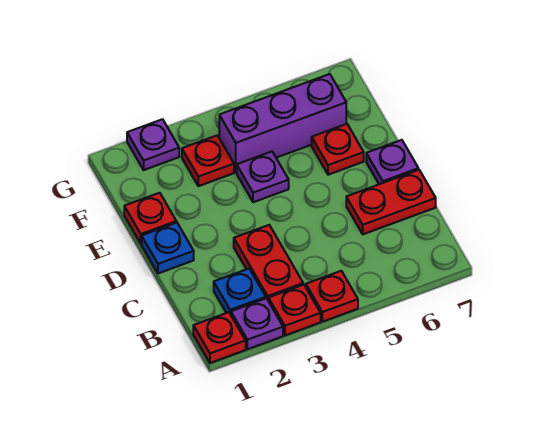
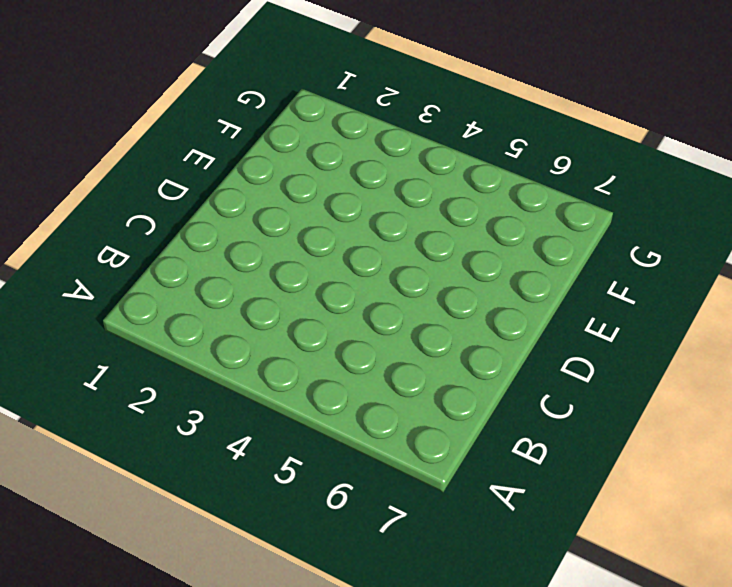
none -> red 1x1 plate [193,312,246,363]
none -> purple 1x1 plate [231,298,283,349]
none -> red 1x1 plate [268,285,321,335]

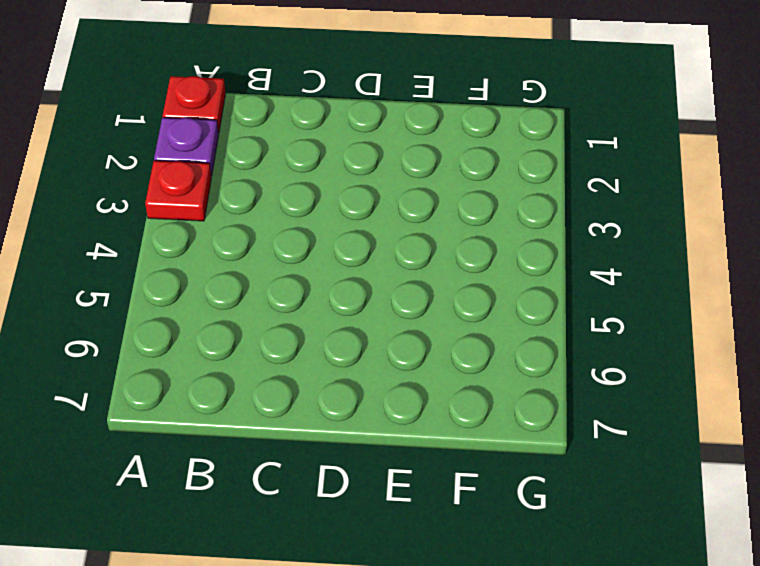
none -> red 1x1 plate [306,271,358,322]
none -> blue 1x1 plate [214,269,266,314]
none -> red 1x2 plate [234,225,303,300]

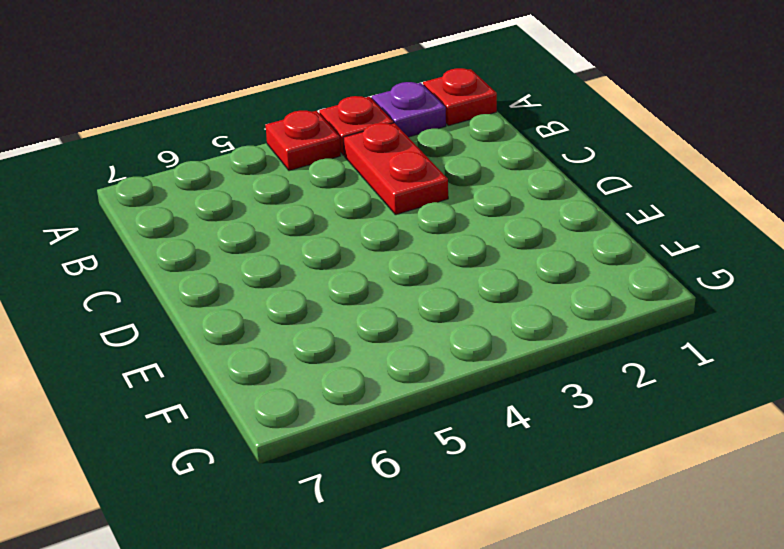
none -> blue 1x1 plate [214,269,266,314]
none -> red 1x2 plate [346,170,436,234]
none -> blue 1x1 plate [142,223,194,274]

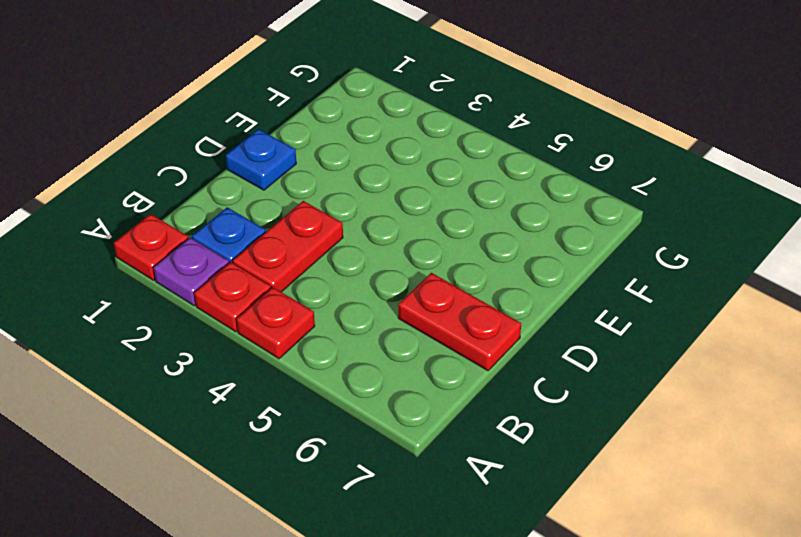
none -> purple 1x1 plate [366,140,418,184]
none -> red 1x1 plate [124,193,176,244]
none -> purple 1x1 plate [237,152,289,202]

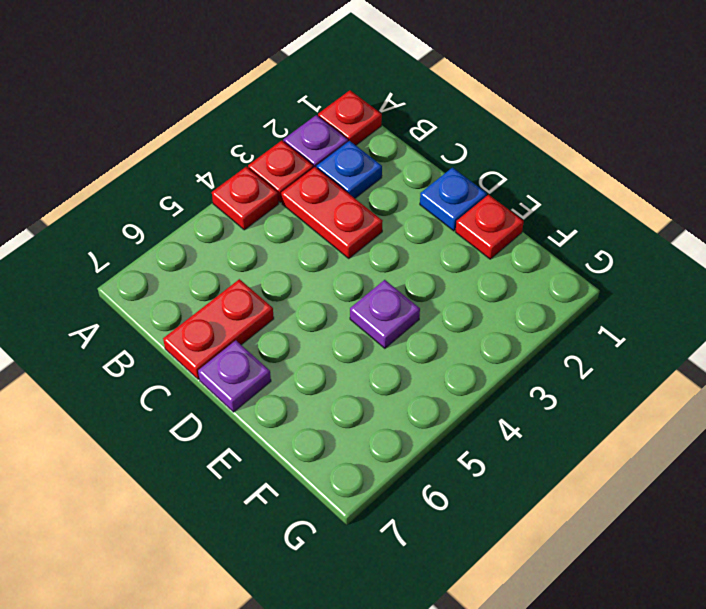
none -> red 1x1 plate [312,124,364,175]
none -> red 1x1 plate [182,135,234,186]
none -> purple 1x3 brick [219,74,346,172]

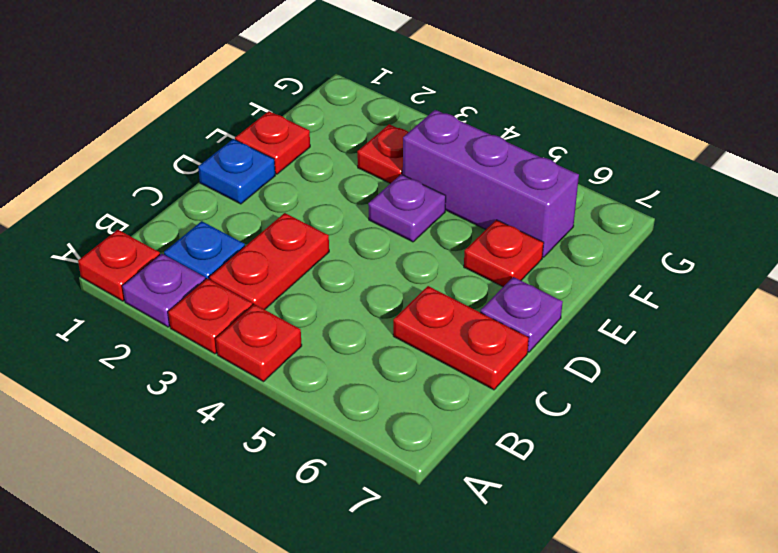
none -> purple 1x1 plate [127,119,179,170]

